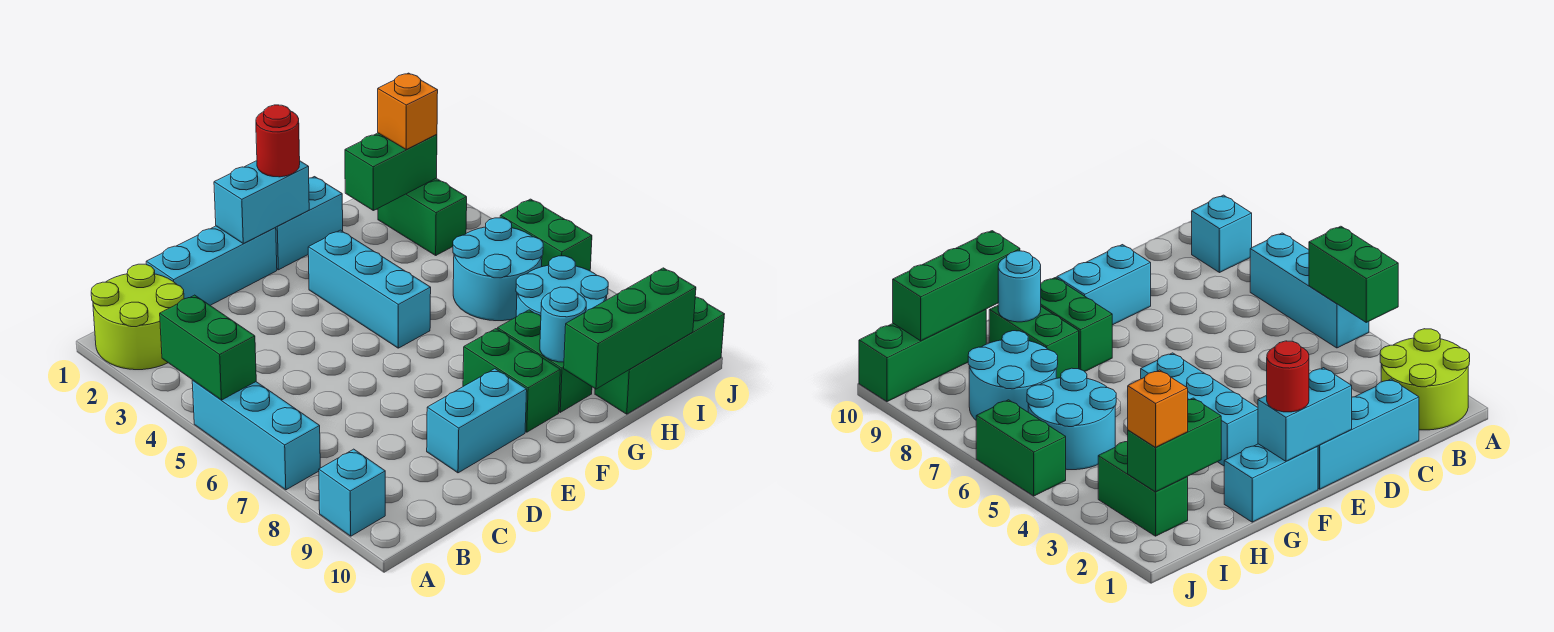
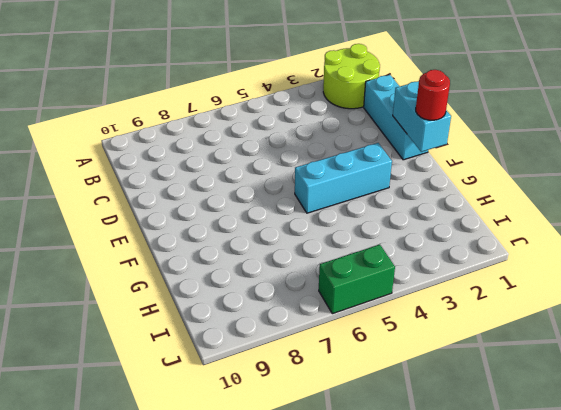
none -> cyan 1x3 brick [192,380,320,490]
none -> cyan 1x1 brick [319,449,385,536]
none -> cyan 1x2 brick [427,369,527,473]

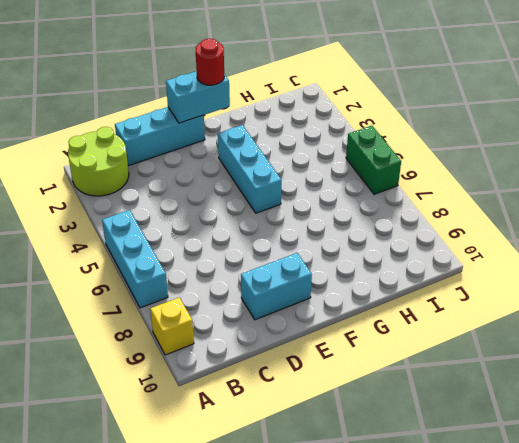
yellow 1x1 brick [150,298,194,355] -> cyan 1x1 brick [319,449,385,536]
none -> cyan 1x2 brick [275,177,343,270]
none -> green 1x2 brick [463,329,560,432]
none -> green 1x2 brick [498,310,592,412]

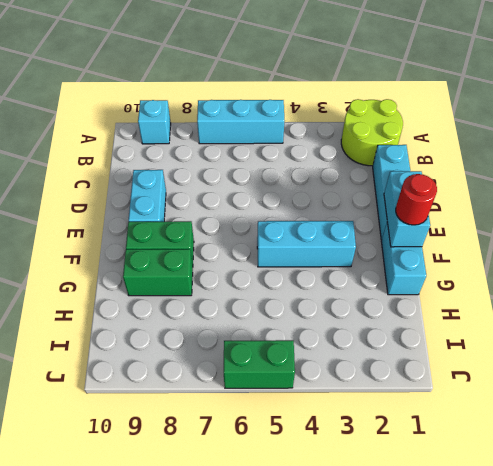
none -> cyan 2x2 round brick [453,218,543,321]
none -> cyan 2x2 round brick [516,256,608,317]
none -> green 1x3 brick [595,297,725,414]

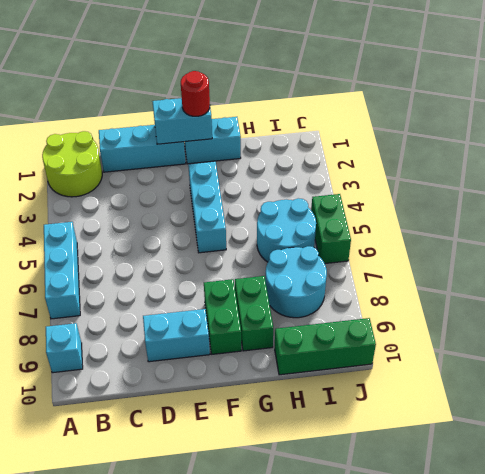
none -> green 1x2 brick [378,178,467,255]
none -> green 1x2 brick [160,295,256,400]
none -> cyan 1x1 round brick [540,287,586,362]

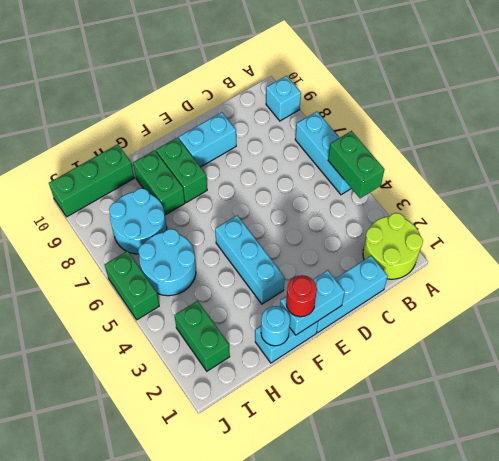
cyan 1x1 round brick [261,306,290,346] -> cyan 1x1 round brick moved to [540,287,586,362]
none -> green 1x3 brick [564,268,696,389]
none -> green 1x2 brick [345,133,437,211]
none -> orange 1x1 brick [378,73,438,149]

